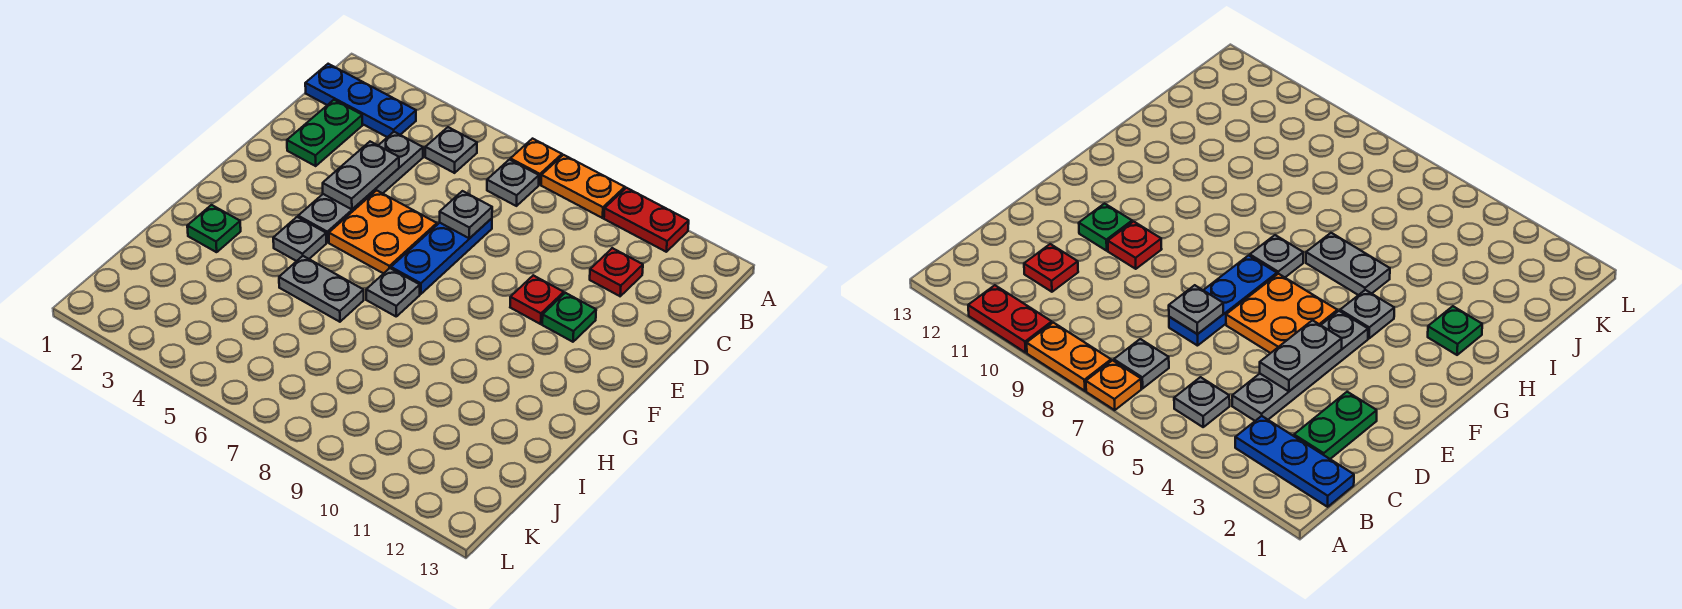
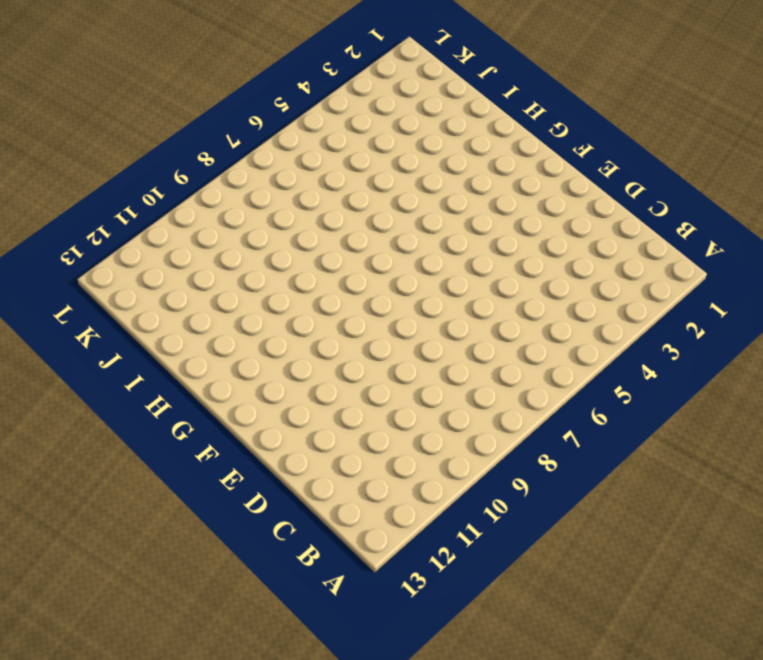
none -> orange 1x1 plate [510,139,562,185]
none -> orange 1x2 plate [541,155,625,218]
none -> red 1x2 plate [604,188,689,252]

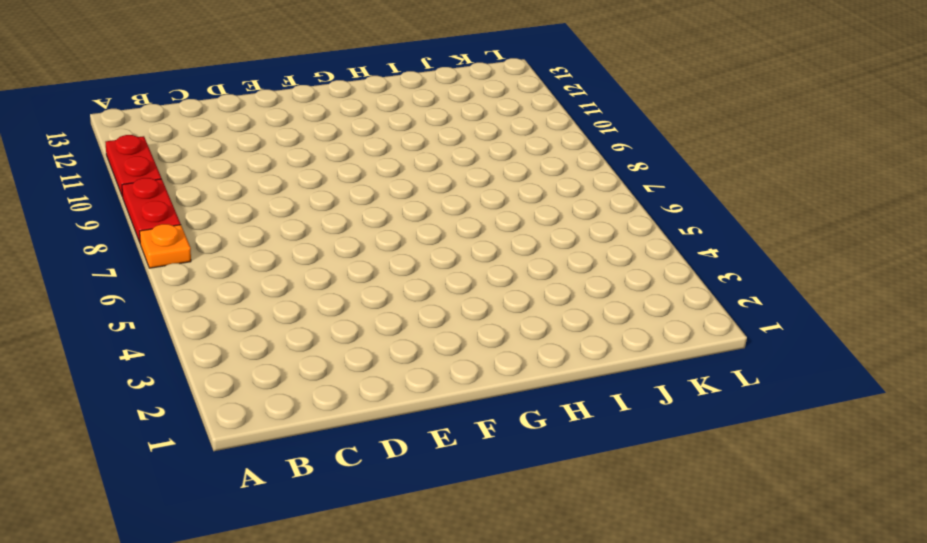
red 1x2 plate [122,178,181,242] -> orange 1x2 plate [541,155,625,218]
none -> blue 1x3 plate [305,64,416,137]
none -> grey 1x1 plate [425,127,477,173]
none -> grey 1x1 plate [487,160,539,206]

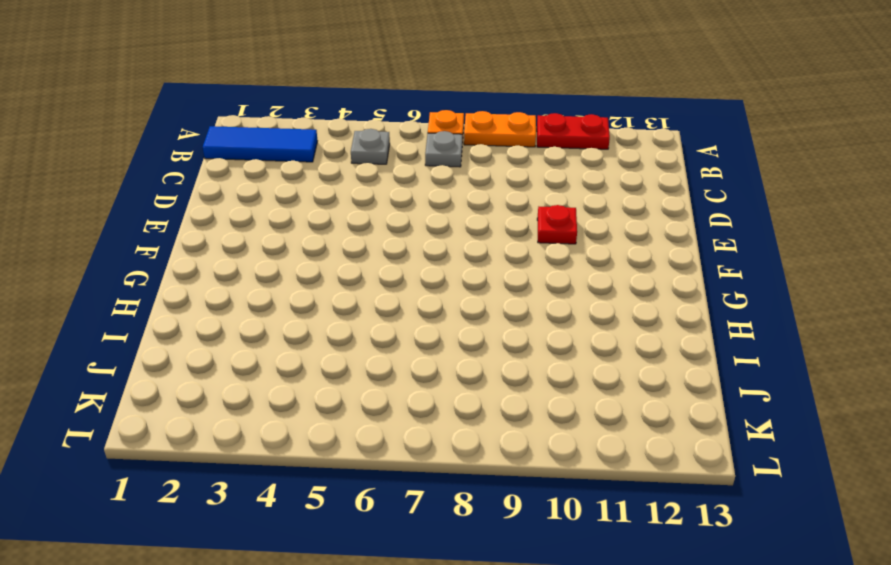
blue 1x3 tile [203,126,317,162] -> blue 1x3 plate [305,64,416,137]
none -> green 1x2 plate [287,100,363,166]
none -> grey 1x4 plate [298,132,423,242]
none -> red 1x1 plate [590,248,643,296]

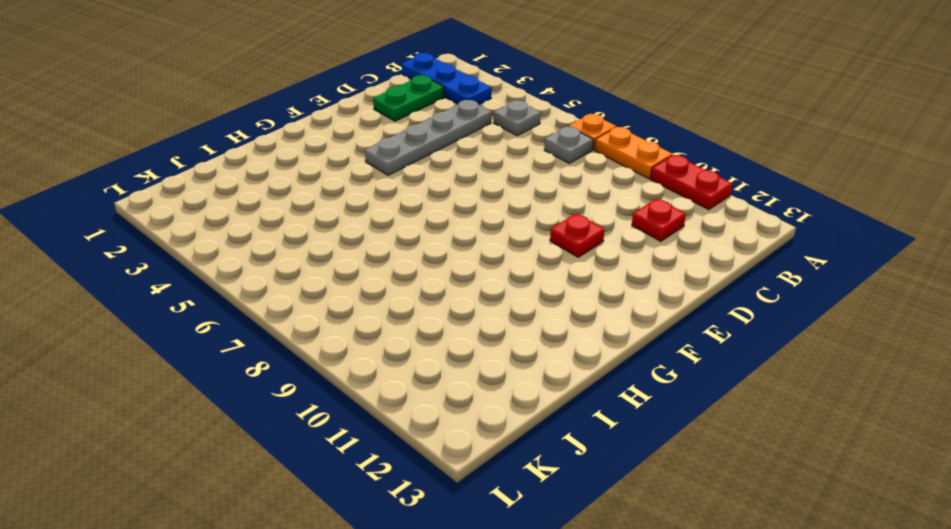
none -> blue 1x3 plate [391,218,492,294]
none -> orange 2x2 plate [329,190,437,274]
none -> green 1x1 plate [542,293,596,342]

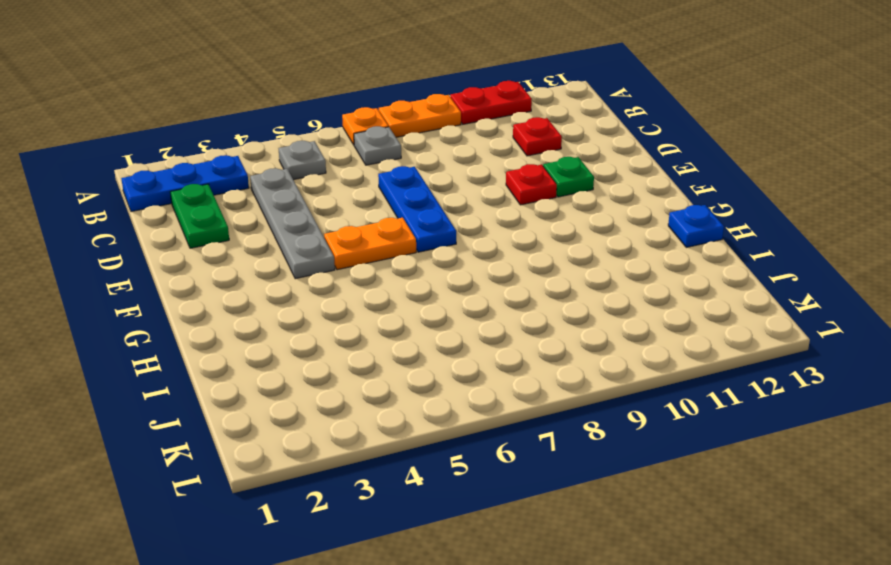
orange 1x2 plate [324,218,416,270] -> orange 2x2 plate [329,190,437,274]
blue 1x1 plate [668,205,724,247] -> none
none -> grey 1x1 plate [273,217,326,261]
none -> grey 1x1 plate [366,268,420,316]
none -> green 1x1 plate [187,205,241,252]

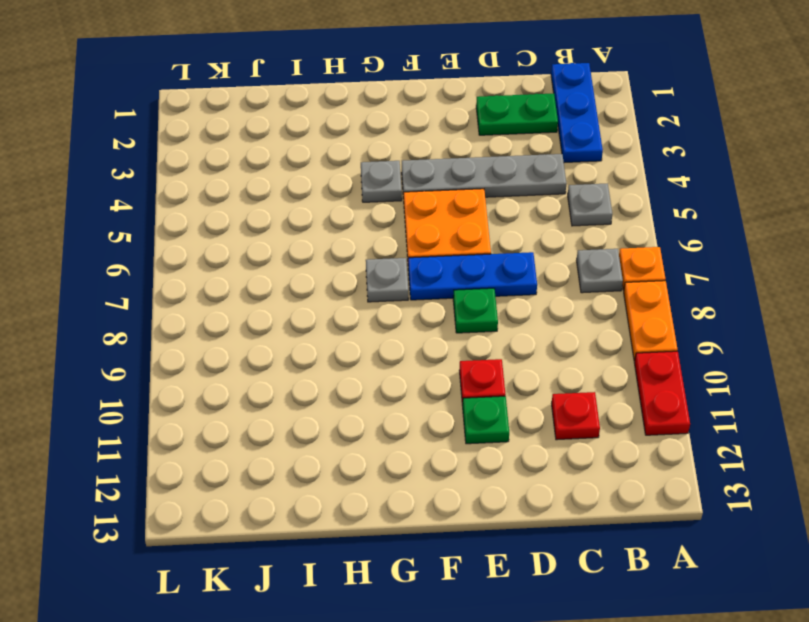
green 1x1 plate [453,288,498,333] -> green 1x1 plate moved to [187,205,241,252]
none -> grey 1x2 plate [279,256,364,322]
none -> grey 1x2 plate [323,142,399,209]
none -> grey 1x1 plate [440,191,492,238]

